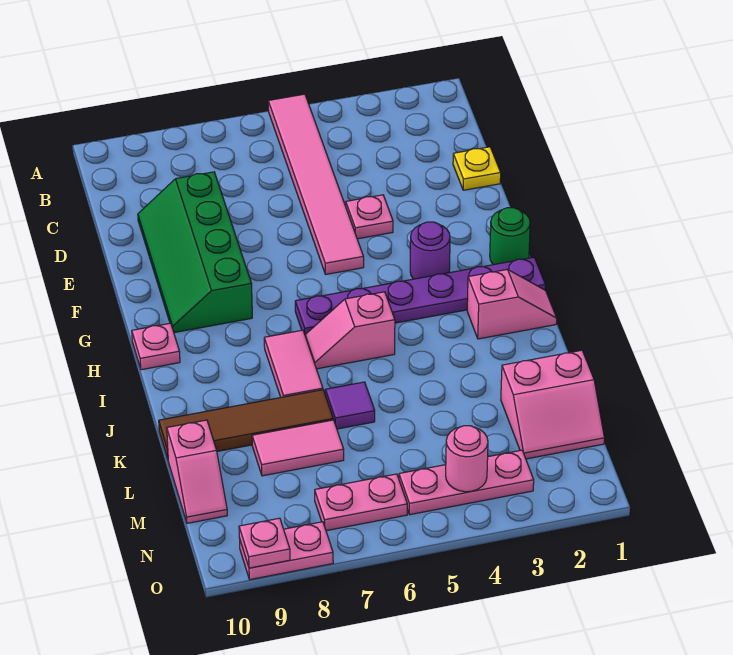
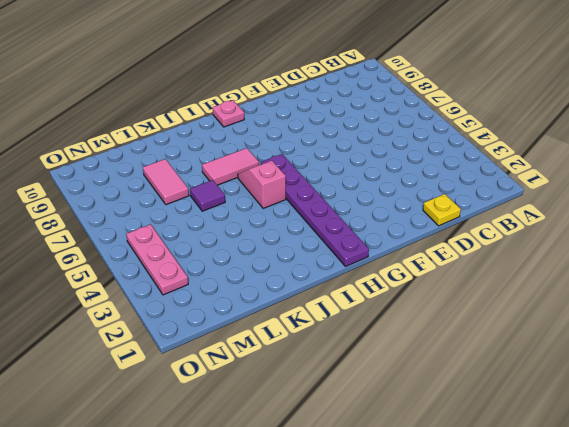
none -> pink 1x6 tile [268,94,364,274]
none -> green 2x4 slope [138,172,252,333]
none -> pink 1x1 plate [346,195,393,239]

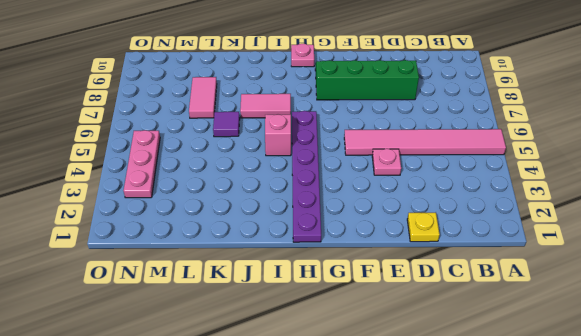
none -> green 1x1 round brick [490,208,530,265]
none -> purple 1x1 round brick [410,222,450,279]
none -> pink 1x2 slope [467,269,557,339]

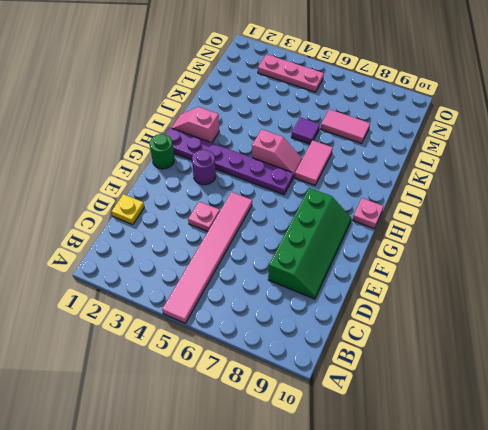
none -> brown 1x4 tile [159,390,333,459]
none -> pink 2x2 slope [501,350,604,459]
none -> pink 1x2 slope [167,420,227,523]

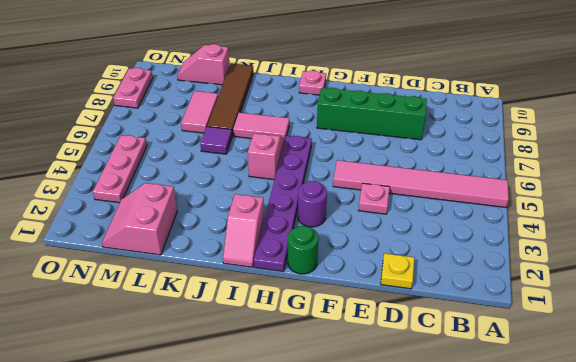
none -> pink 1x2 plate [315,474,407,531]
none -> pink 1x1 round brick [446,426,488,492]
none -> pink 1x1 plate [239,518,290,568]

